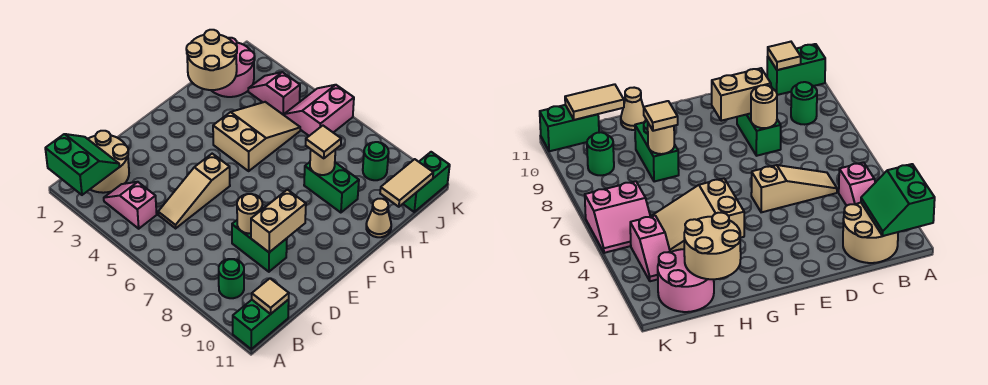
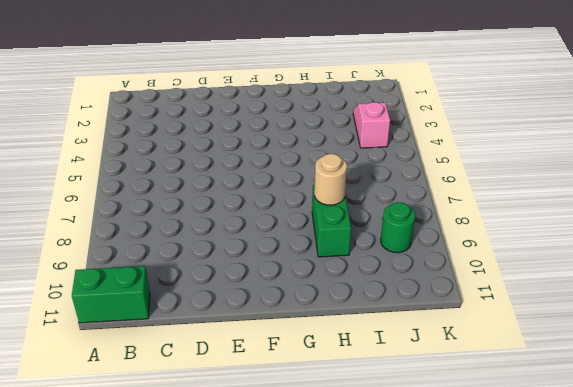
none -> tan 2x2 round brick [88,131,129,193]
none -> pink 1x2 slope [104,182,157,229]
none -> green 1x1 round brick [219,259,244,298]

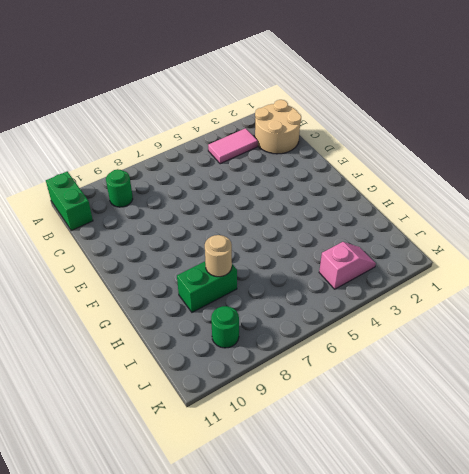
pink 1x2 tile [208,128,258,164] -> pink 1x2 slope [104,182,157,229]
none -> tan 1x3 slope [158,154,230,228]
none -> green 1x2 brick [232,220,287,272]
none -> tan 2x3 slope [213,102,300,171]

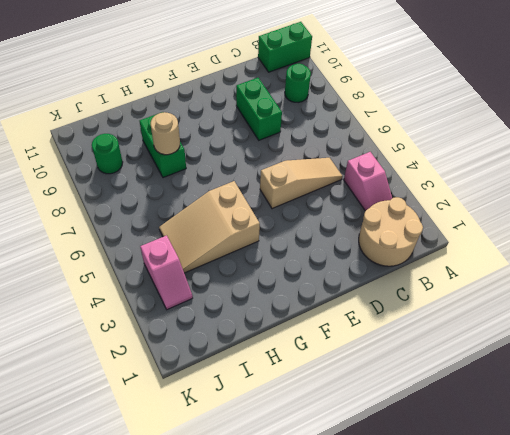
none -> tan 1x1 cone [366,199,391,237]
none -> pink 2x2 round brick [211,38,255,97]
none -> pink 2x2 slope [284,85,354,136]

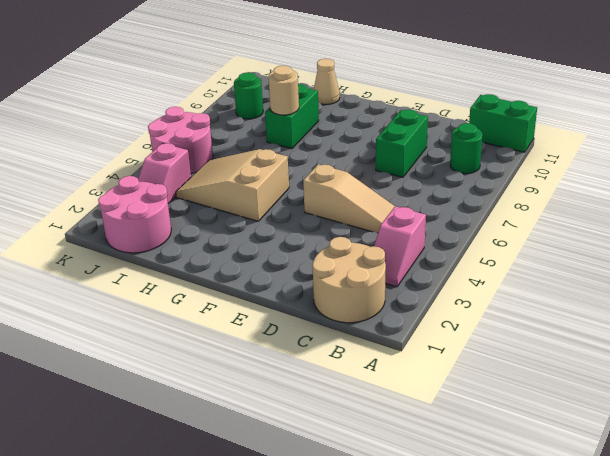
pink 2x2 round brick [148,107,213,174] -> pink 2x2 slope [284,85,354,136]
none -> green 1x2 brick [403,152,450,212]
none -> green 2x2 slope [45,134,119,195]
none -> tan 1x1 tile [252,278,289,314]

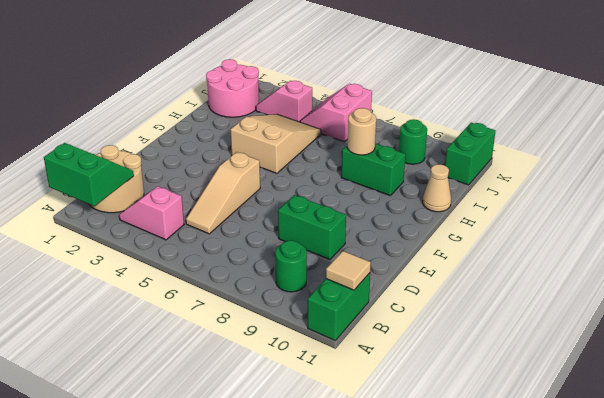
none -> tan 1x1 round brick [237,194,262,234]
none -> tan 1x2 brick [251,190,306,252]
none -> tan 2x2 round brick [186,30,237,90]

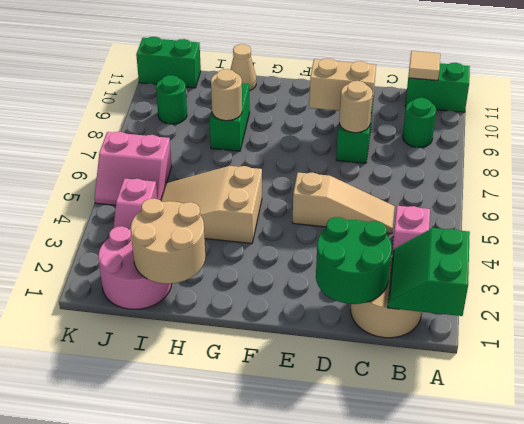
green 2x2 round brick [316,217,392,304] -> none
none -> tan 1x2 tile [380,159,433,207]
none -> tan 1x1 tile [306,126,341,158]

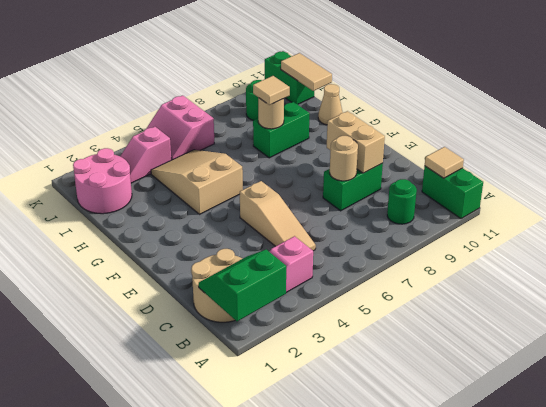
none -> tan 2x2 round brick [186,30,237,90]

